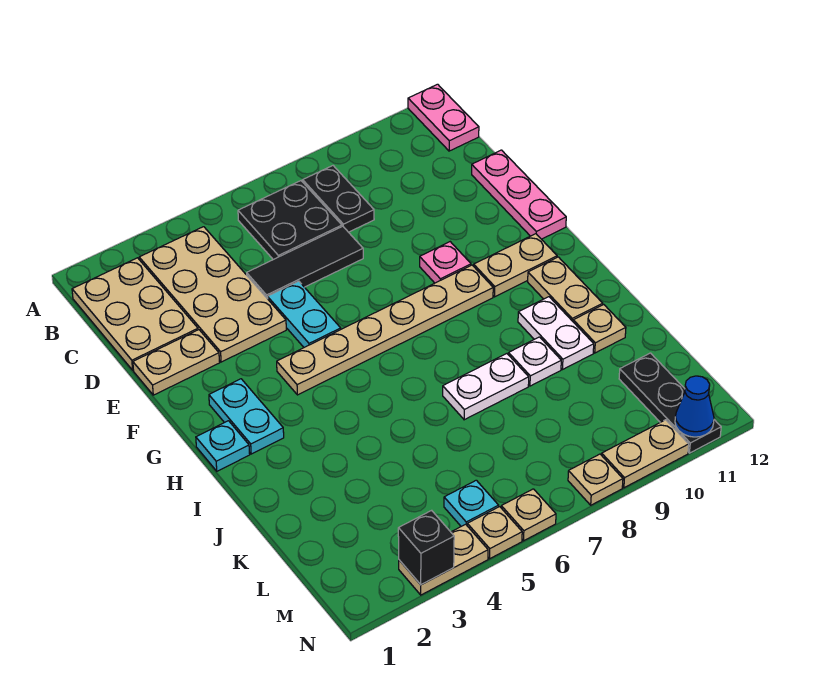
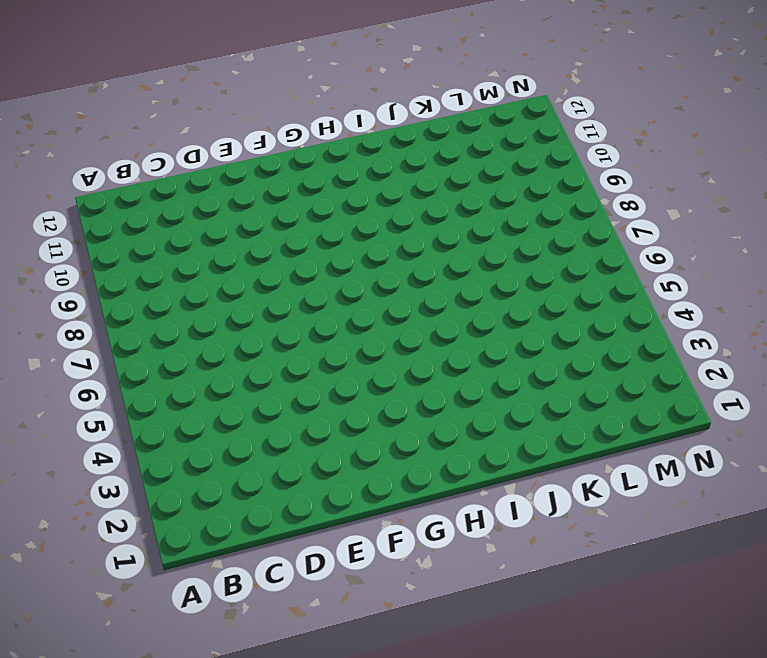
none -> pink 1x2 plate [408,84,479,151]
none -> tan 2x3 plate [72,258,198,370]
none -> tan 2x4 plate [139,227,286,362]

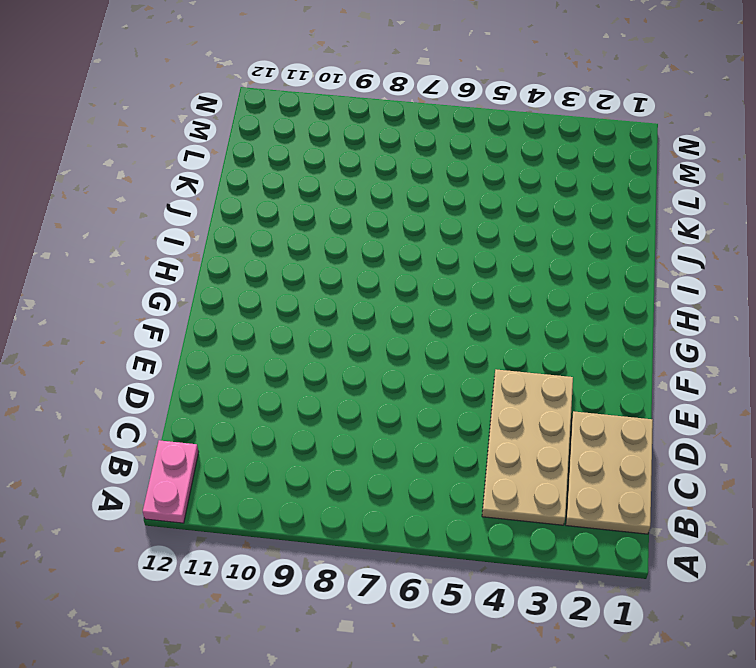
none -> black 2x2 plate [238,181,342,260]
none -> black 1x2 plate [303,166,374,232]
none -> black 1x3 tile [247,226,363,299]

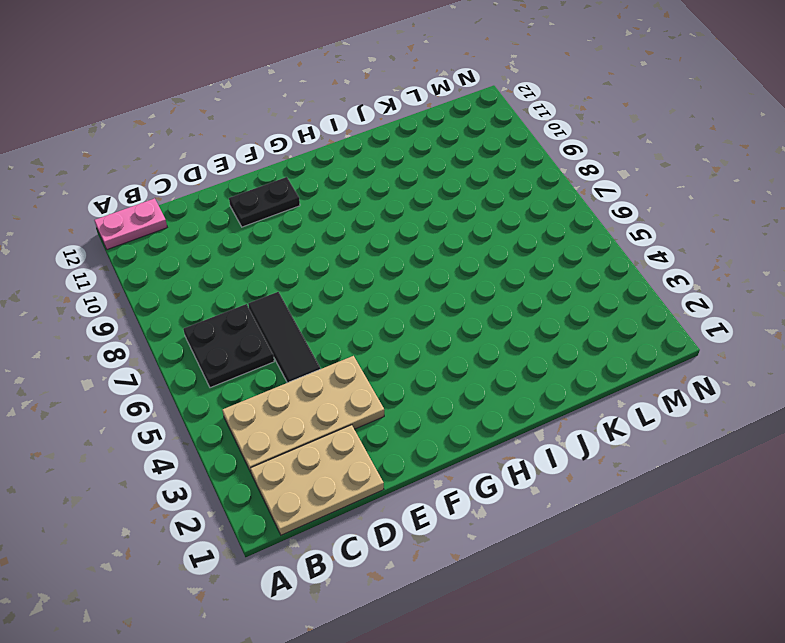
black 1x2 plate [229,177,300,227] -> black 1x2 plate moved to [303,166,374,232]
none -> pink 1x3 plate [472,150,566,239]
none -> tan 1x2 plate [133,330,220,395]
none -> cyan 1x2 plate [267,281,341,347]

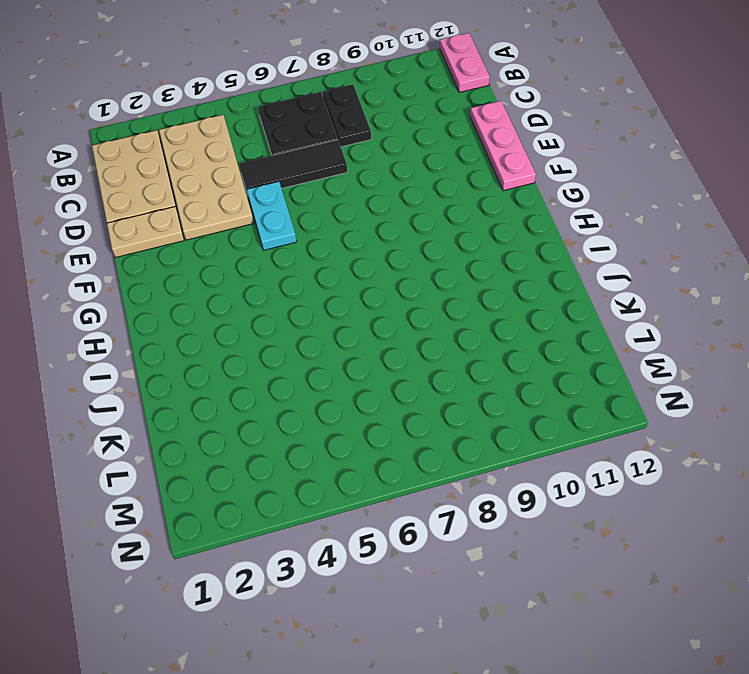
none -> pink 1x1 plate [420,242,471,283]
none -> cyan 1x2 plate [209,379,284,454]
none -> tan 1x6 plate [277,265,493,395]

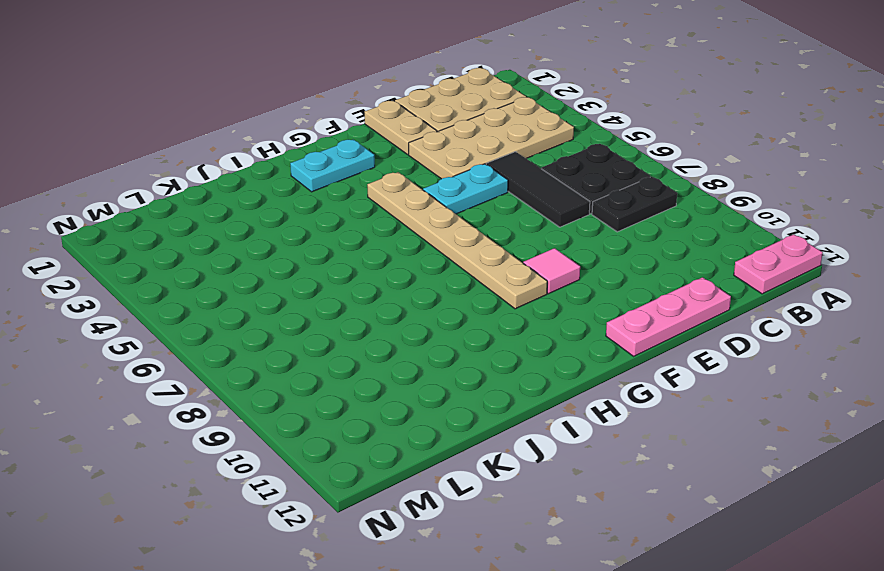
pink 1x1 tile [523,248,580,294] -> pink 1x1 plate [420,242,471,283]
none -> tan 1x2 plate [474,234,557,297]
none -> cyan 1x1 plate [196,421,250,471]
none -> tan 1x2 plate [528,257,603,321]

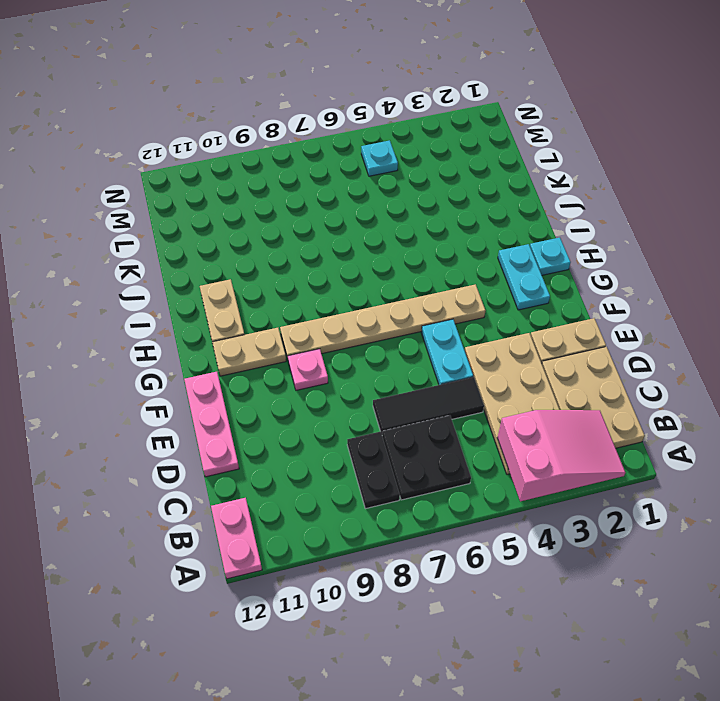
pink 2x3 slope [497,410,625,501] -> none
none -> white 1x2 plate [518,297,594,369]
none -> white 1x2 plate [443,354,529,420]
none -> white 1x1 plate [508,337,561,386]

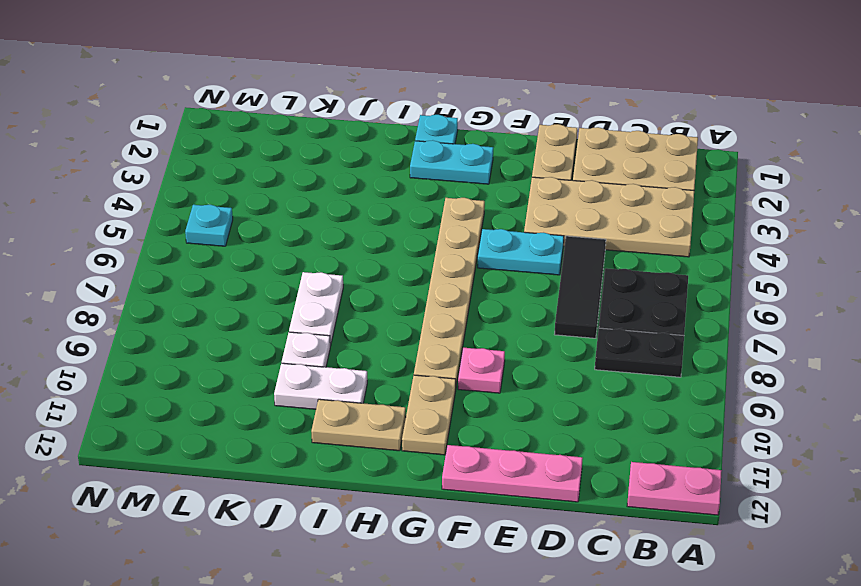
none -> tan 1x1 plate [573,305,626,353]
none -> black 1x3 plate [619,353,721,453]
none -> tan 1x2 plate [399,524,488,595]

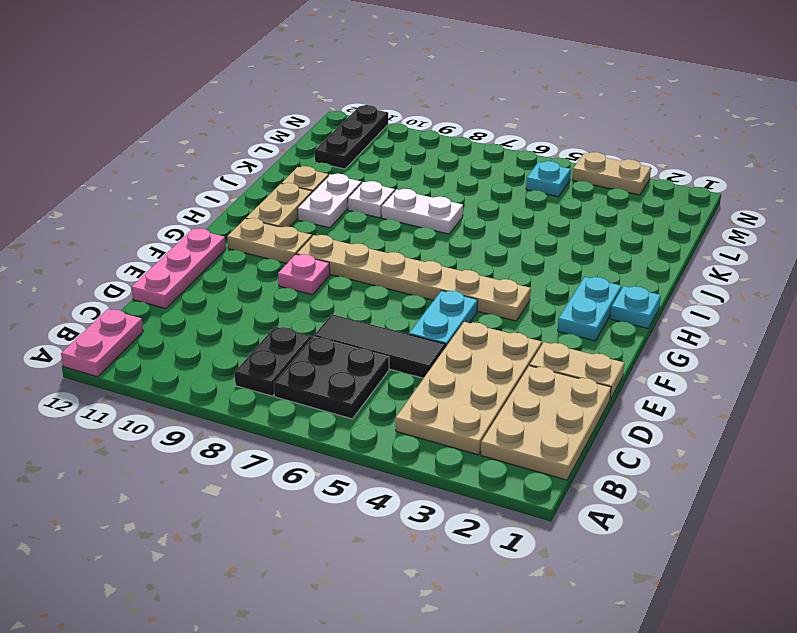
none -> tan 1x1 plate [467,507,522,559]
none -> tan 1x1 plate [501,489,556,541]
none -> tan 1x1 plate [568,454,623,505]

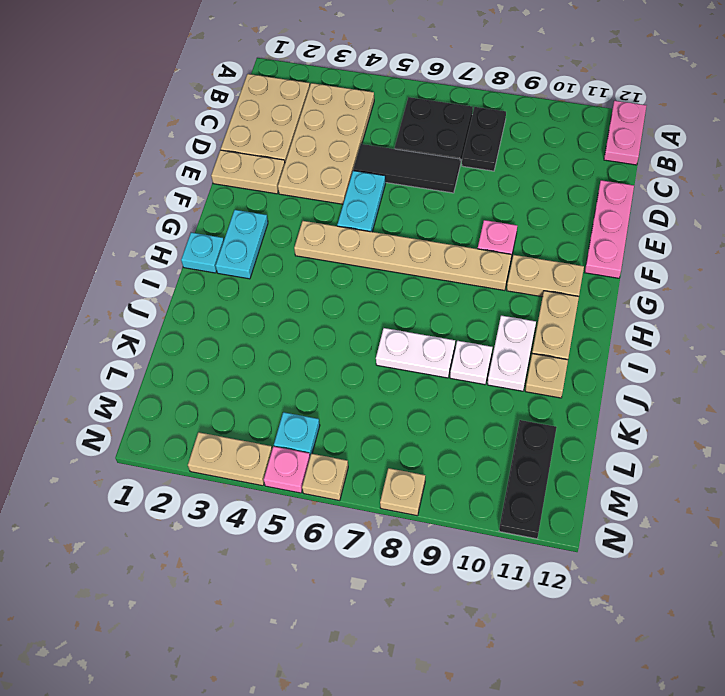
pink 1x1 plate [264,446,310,493] -> tan 1x1 plate [467,507,522,559]
none -> tan 1x2 plate [602,420,689,488]
none -> black 1x1 brick [398,510,454,585]
none -> blue 1x1 cone [675,376,714,437]

